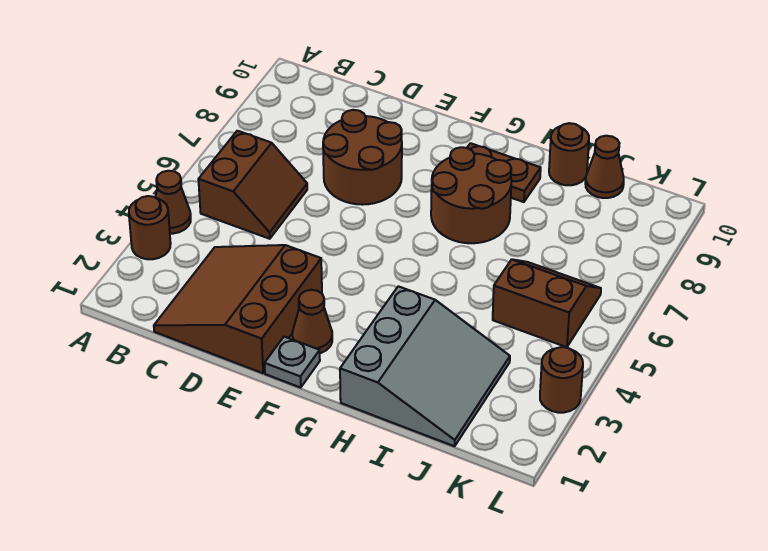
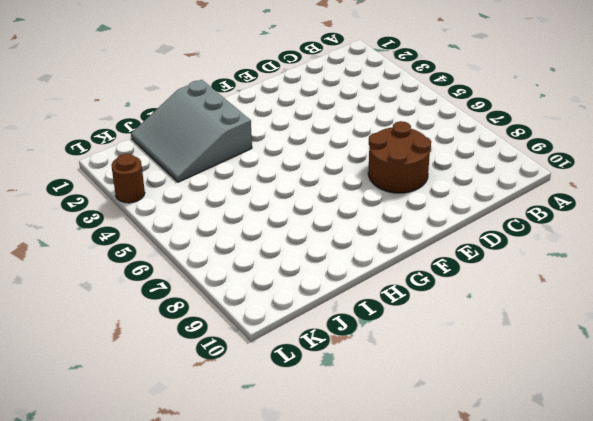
none -> brown 1x1 round brick [129,196,171,259]
none -> brown 1x1 cone [155,171,191,234]
none -> brown 2x2 slope [198,131,307,239]

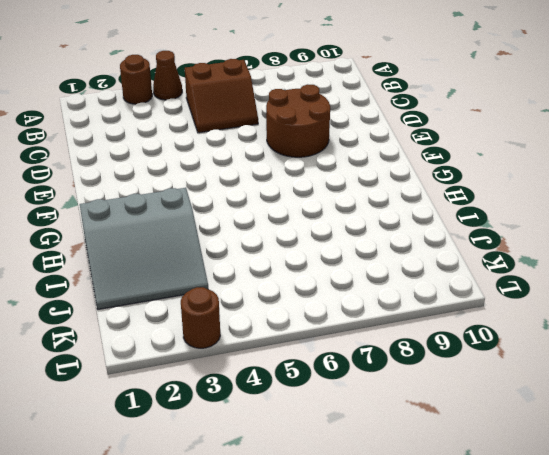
none -> brown 3x3 slope [154,245,322,373]
none -> grey 1x1 plate [265,337,320,388]
none -> brown 1x1 cone [292,290,332,353]

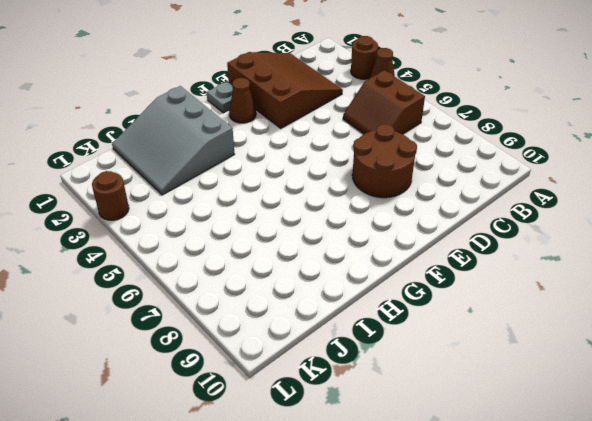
none -> brown 2x2 round brick [431,147,512,243]
none -> brown 1x2 plate [467,143,541,202]
none -> brown 1x1 round brick [549,123,589,185]

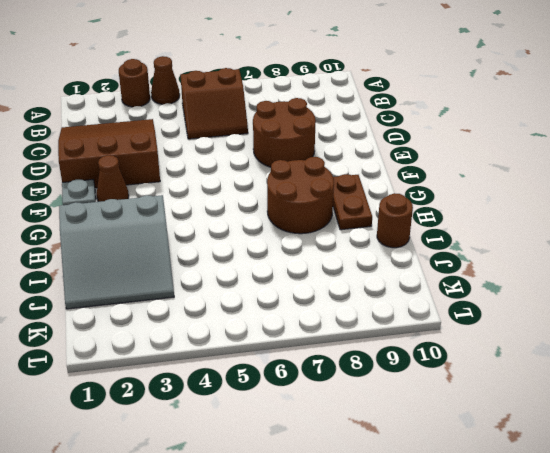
none -> brown 2x2 slope [493,259,601,347]
none -> brown 1x1 cone [585,136,624,198]
none -> brown 1x1 round brick [540,347,583,413]

